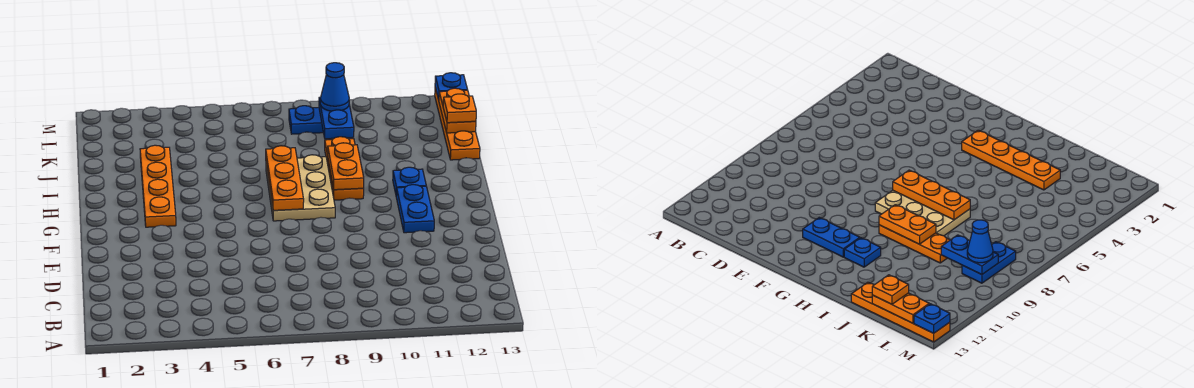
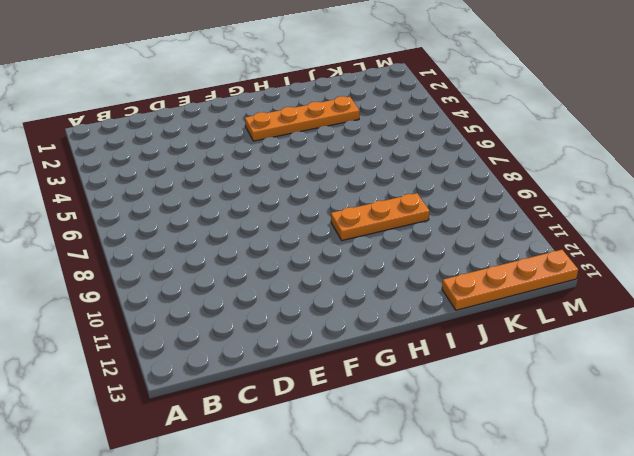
none -> blue 1x2 plate [396,185,434,233]
none -> tan 2x3 plate [266,155,335,221]
none -> blue 1x1 plate [393,167,426,195]

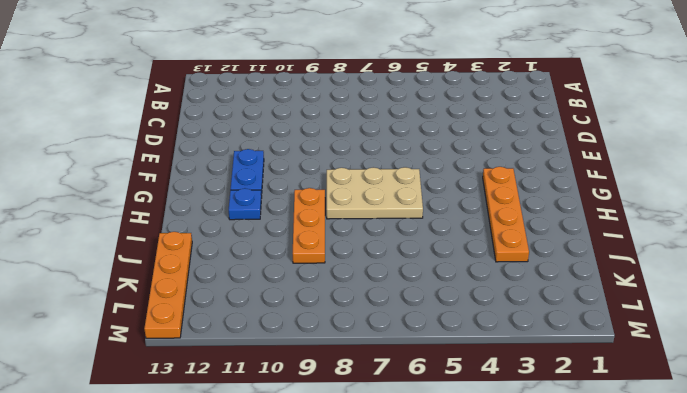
tan 2x3 plate [327,167,423,219] -> tan 2x3 plate turned to [266,155,335,221]
none -> blue 1x2 plate [289,106,323,134]
none -> orange 1x3 plate [266,146,304,210]
none -> orange 1x2 plate [328,143,364,190]

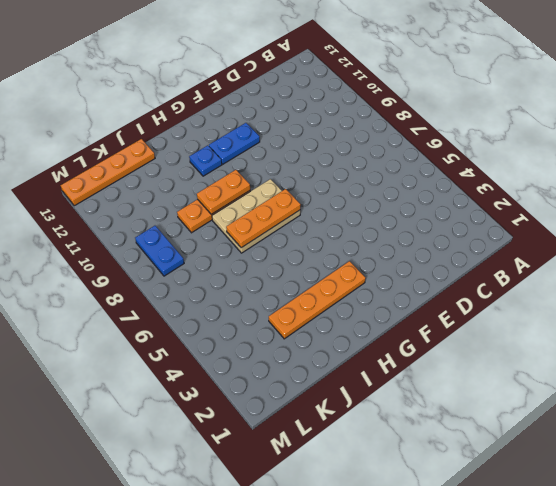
none -> blue 1x2 plate [319,97,354,139]
none -> orange 1x2 plate [439,88,476,133]
none -> blue 1x1 plate [435,73,467,100]

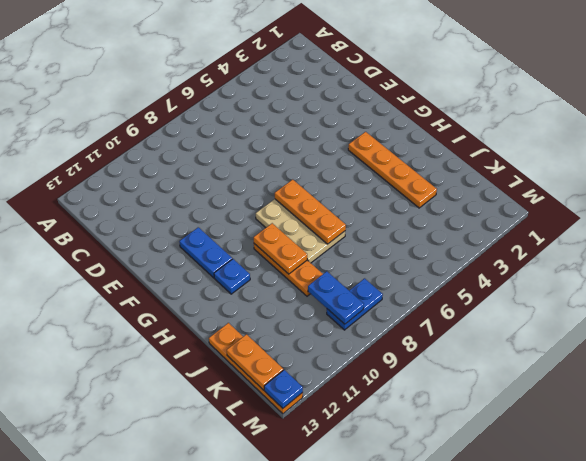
none -> orange 1x1 plate [443,94,476,123]
none -> blue 1x1 cone [320,63,349,111]

